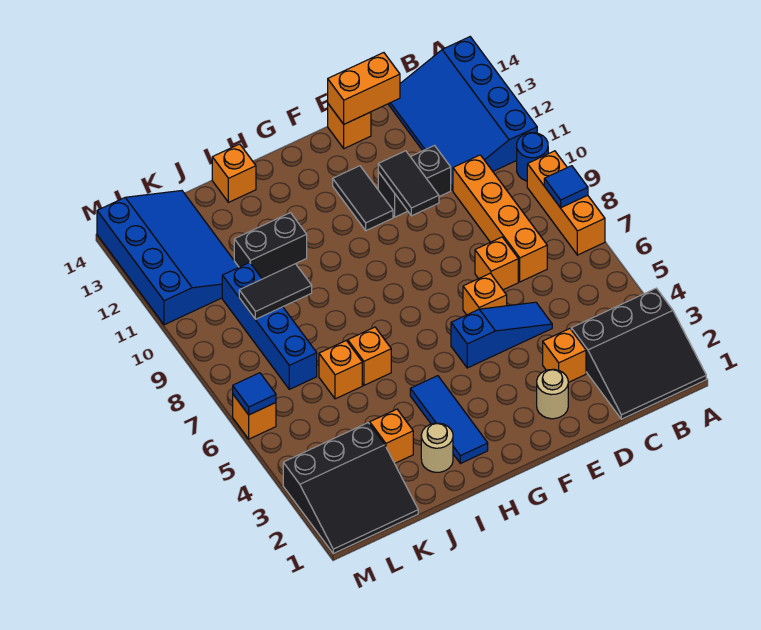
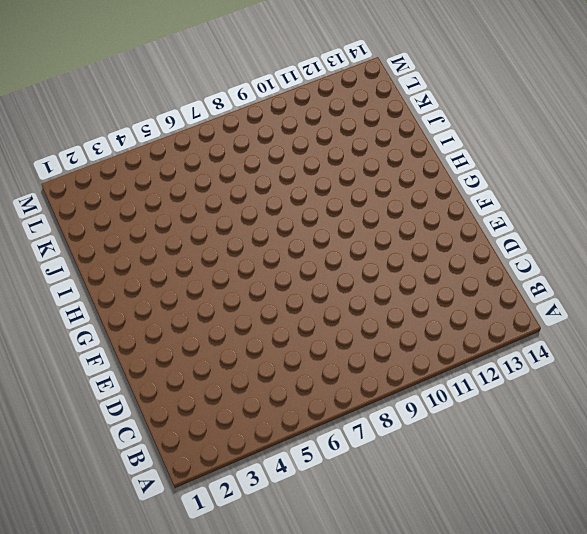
none -> black 3x3 slope [571,288,706,419]
none -> orange 1x3 brick [527,151,605,255]
none -> blue 1x1 round brick [517,133,548,181]

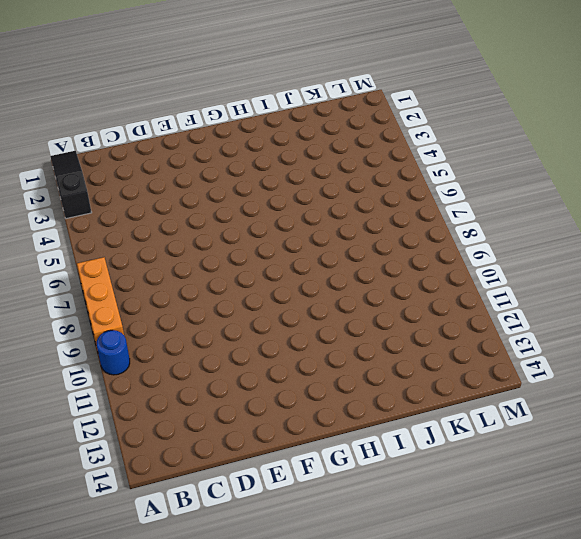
black 1x3 slope [50,151,92,219] -> black 3x3 slope [571,288,706,419]
none -> blue 3x4 slope [388,37,537,190]
none -> orange 1x4 brick [453,155,547,282]
none -> orange 1x1 brick [543,329,586,383]

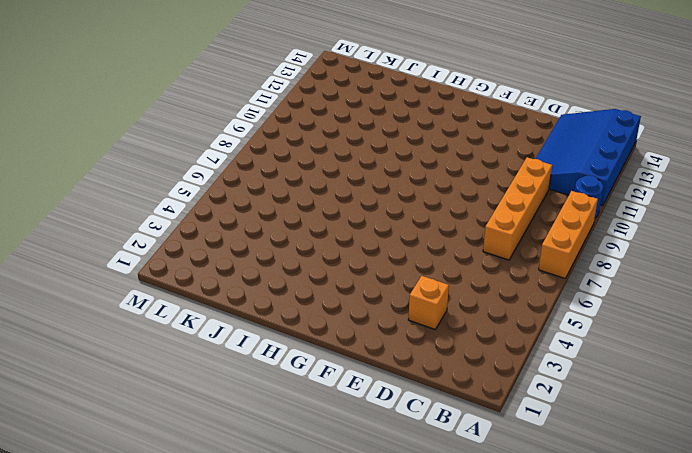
none -> black 3x3 slope [571,288,706,419]
none -> blue 1x3 slope [451,302,552,368]
none -> orange 1x1 brick [475,237,518,290]

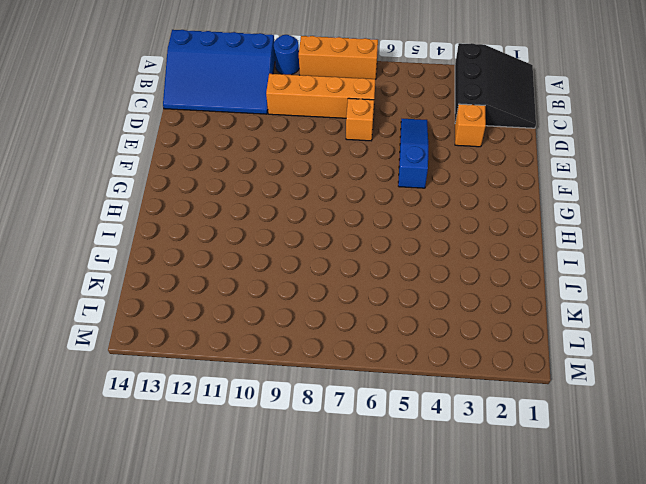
none -> black 1x2 brick [378,146,451,217]
none -> tan 1x1 round brick [537,369,568,419]
none -> orange 1x1 brick [463,273,507,315]

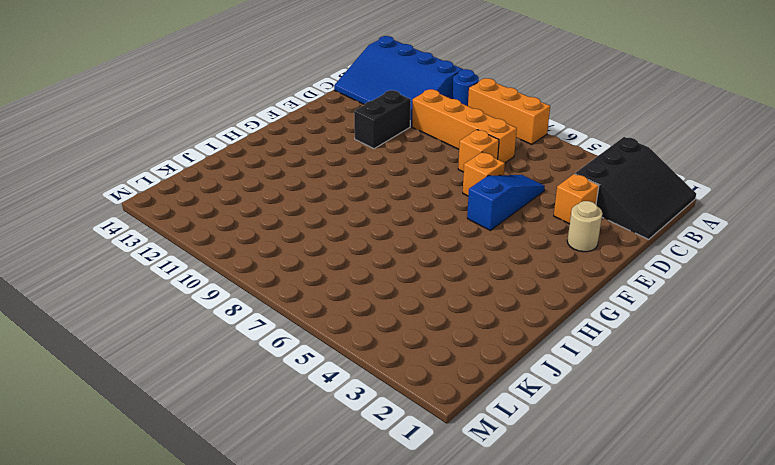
none -> orange 1x1 brick [328,104,371,149]
none -> black 1x2 tile [333,166,393,231]
none -> blue 1x3 tile [410,376,488,464]

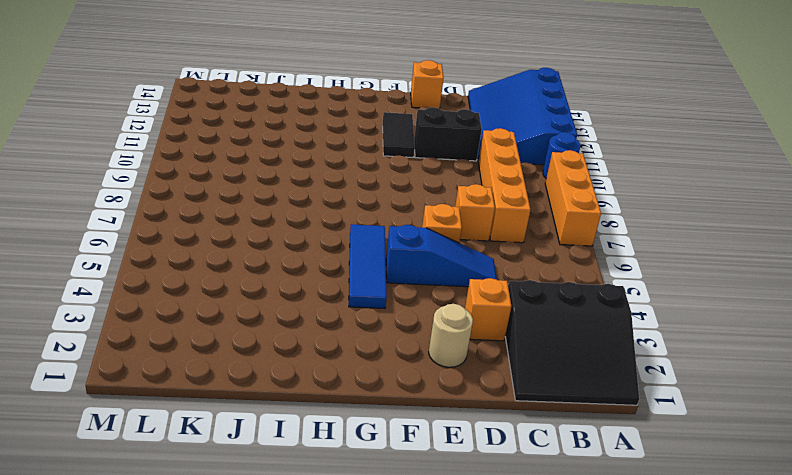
blue 1x3 tile [349,224,387,309] -> blue 1x3 tile moved to [410,376,488,464]
none -> tan 1x1 round brick [421,423,453,472]
none -> orange 1x1 brick [348,327,391,385]
none -> black 1x2 brick [234,213,307,279]

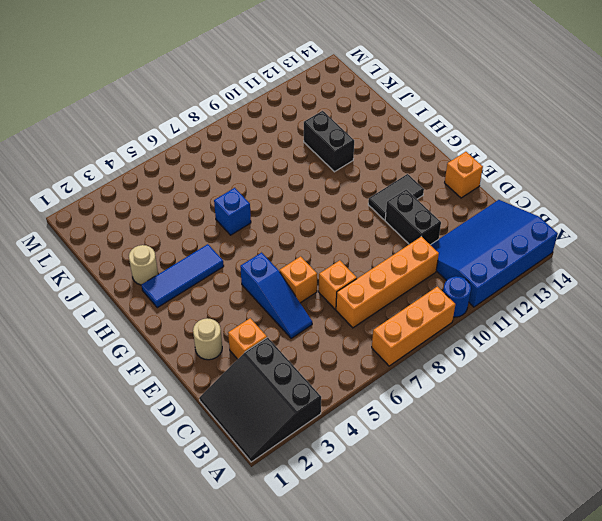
blue 1x1 brick [214,188,251,235] -> orange 1x1 brick [348,327,391,385]
none -> orange 1x1 brick [212,144,256,202]
none -> orange 1x1 brick [370,409,413,463]
none -> orange 1x1 brick [319,341,362,399]

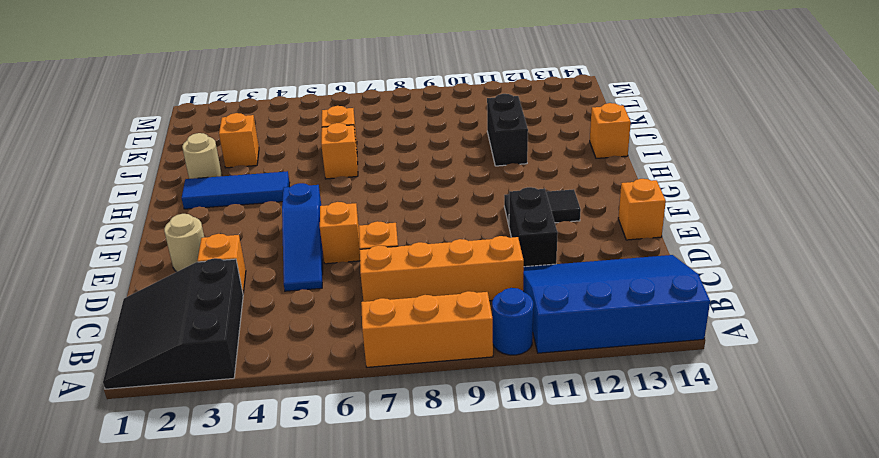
none -> black 3x3 slope [283,423,418,554]
none -> blue 1x4 brick [222,262,317,389]
none -> blue 3x4 slope [97,191,239,325]

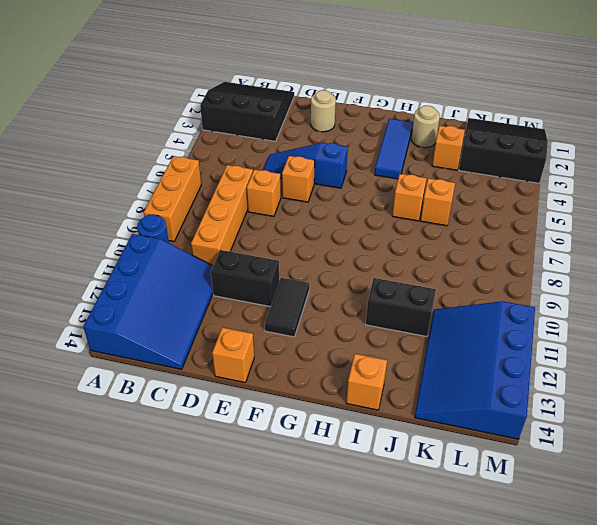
none -> orange 1x1 brick [543,329,586,383]
none -> blue 1x4 brick [222,262,317,389]
none -> orange 1x1 brick [233,395,276,439]

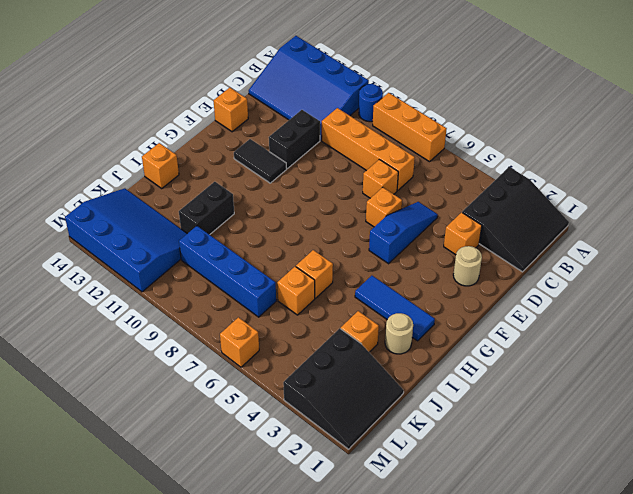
none -> blue 1x1 tile [544,166,588,208]
none -> orange 1x2 brick [328,53,400,124]
none -> black 1x2 tile [378,151,439,216]

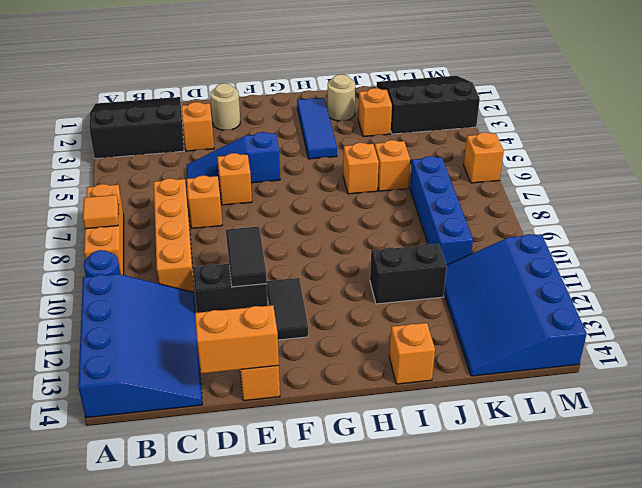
orange 1x1 tile [83,195,119,229] -> blue 1x1 tile [544,166,588,208]
none -> black 1x2 tile [239,264,312,319]
none -> blue 1x1 tile [233,373,276,415]

